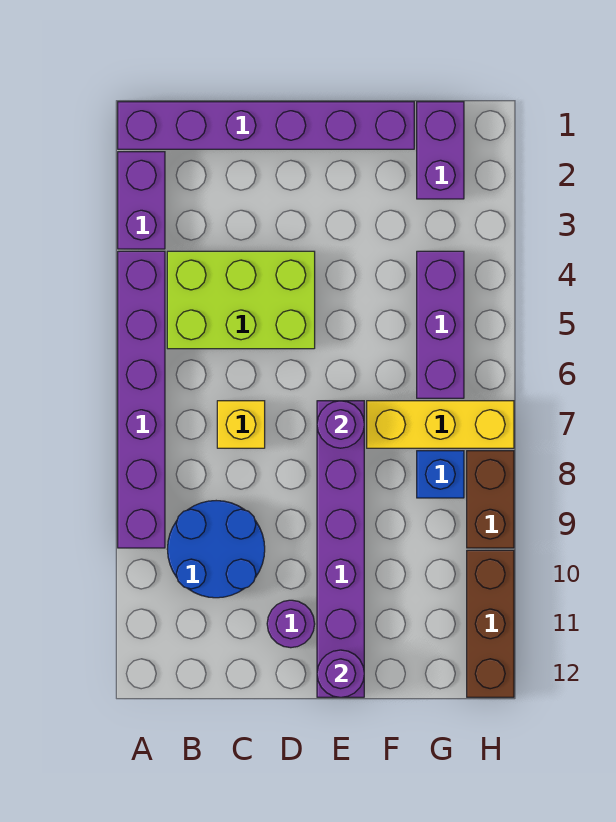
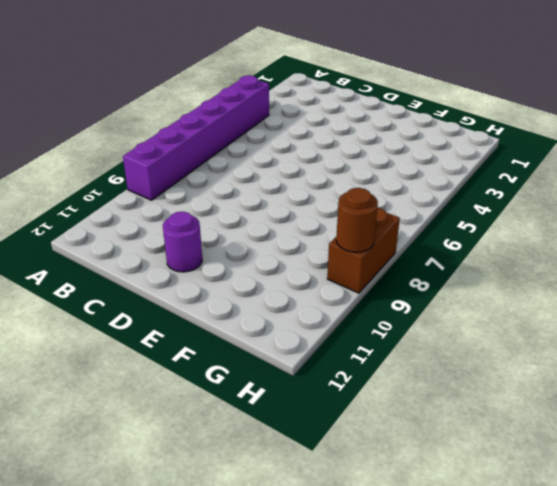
brown 1x1 round brick [336,188,378,252] -> none
none -> purple 1x6 brick [118,102,414,149]
none -> purple 1x2 brick [118,152,165,249]
none -> lime 2x3 brick [167,251,315,349]

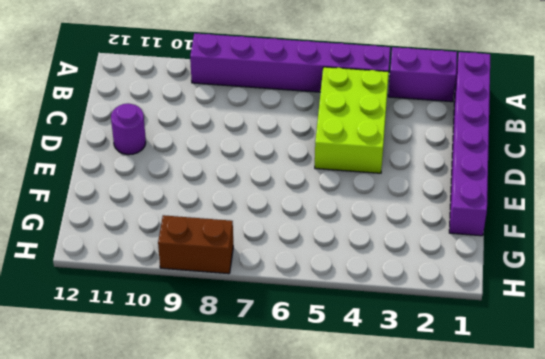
none -> blue 2x2 round brick [167,501,265,598]
none -> yellow 1x1 brick [217,401,265,448]
none -> purple 1x6 brick [317,401,364,697]

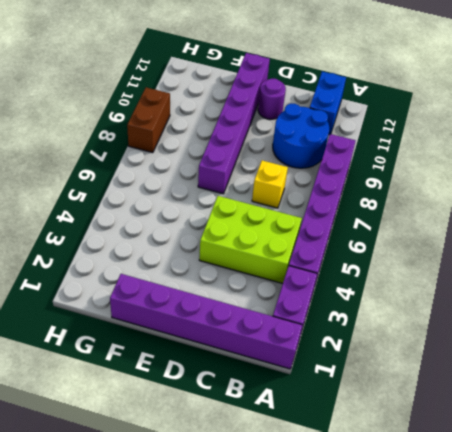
blue 1x2 brick [310,72,346,135] -> none
none -> yellow 1x3 brick [367,401,514,448]
none -> purple 1x2 brick [417,102,464,199]
none -> purple 1x3 brick [417,251,464,398]

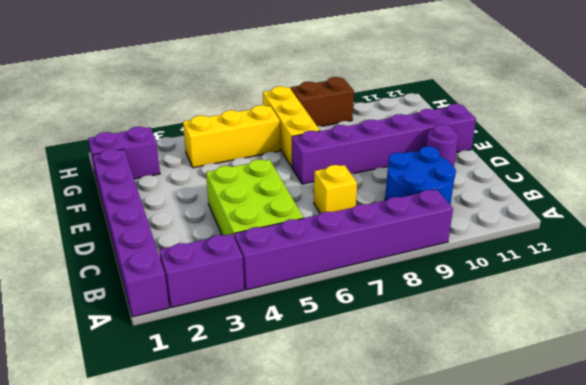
yellow 1x3 brick [183,105,280,168] -> purple 1x3 brick [417,251,464,398]
none -> blue 1x1 brick [417,451,464,498]
none -> brown 1x3 brick [467,550,514,697]
none -> purple 1x1 round brick [317,401,364,448]

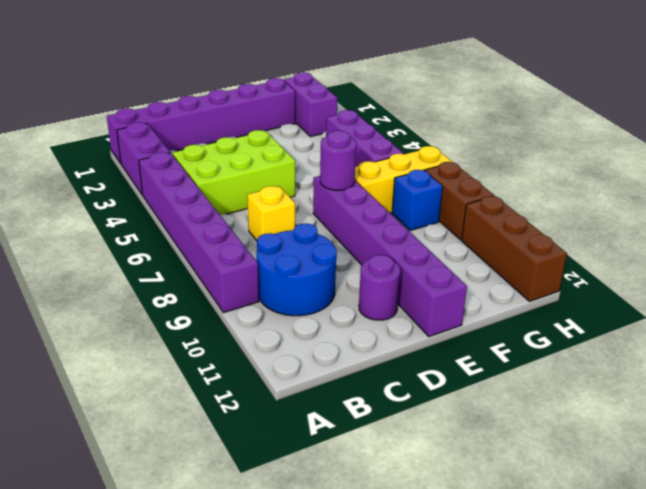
none -> purple 1x1 round brick [317,650,364,697]

